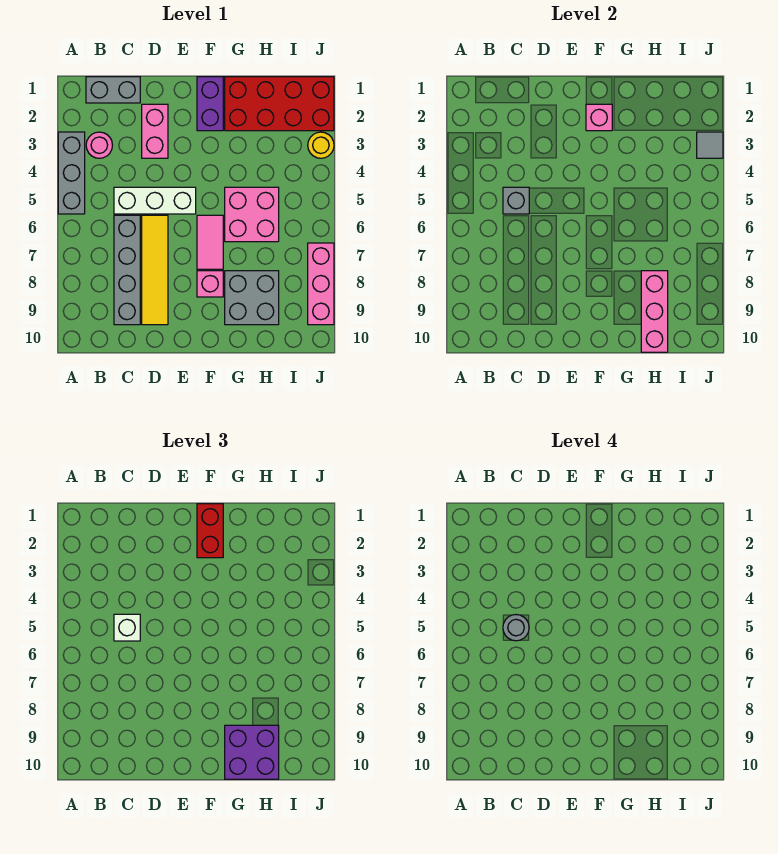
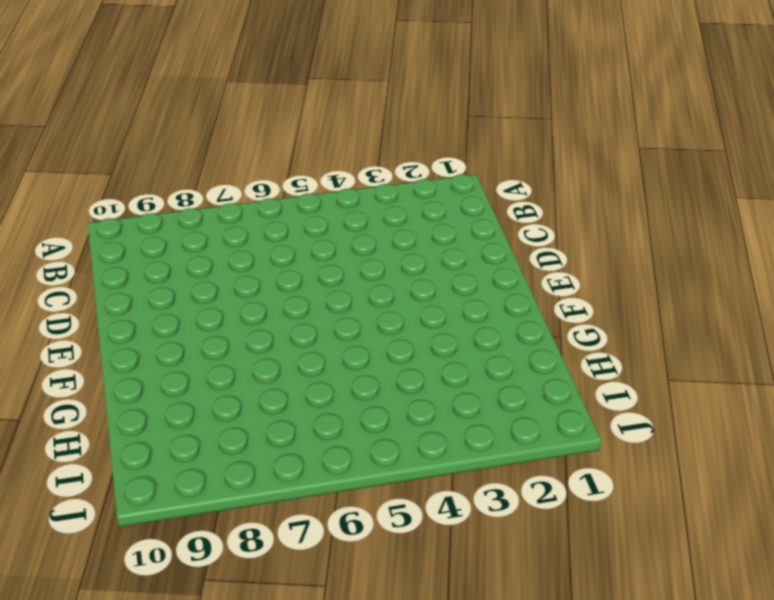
none -> grey 1x3 brick [58,132,85,214]
none -> grey 1x2 brick [86,77,140,103]
none -> pink 1x1 round brick [86,132,112,158]

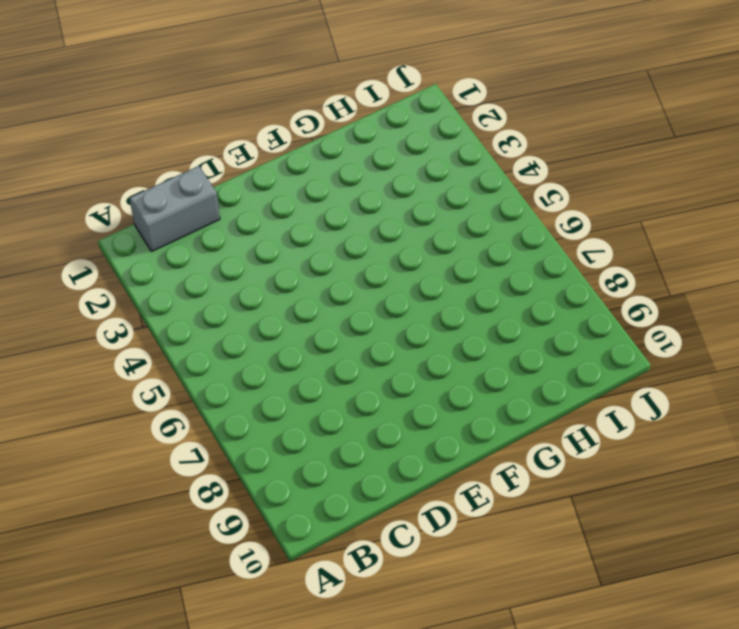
none -> grey 1x3 brick [58,132,85,214]
none -> pink 1x1 round brick [86,132,112,158]
none -> white 1x3 brick [114,187,196,214]

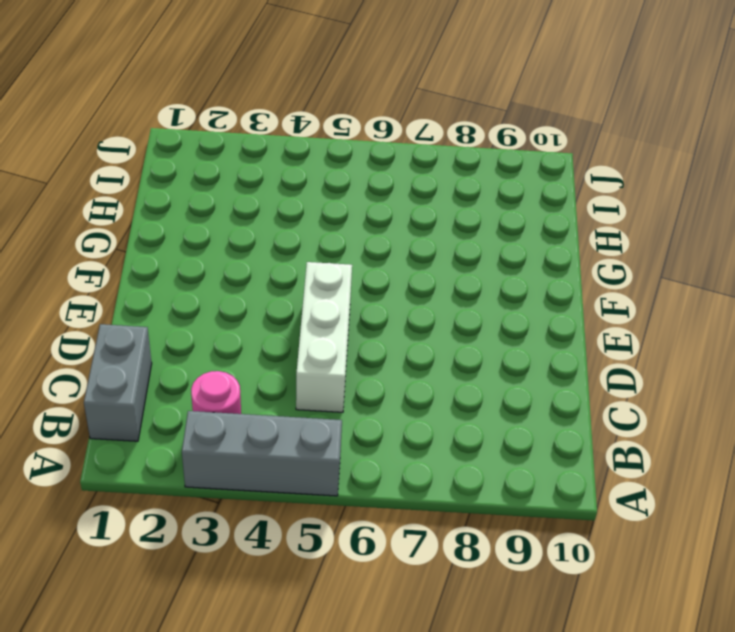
none -> grey 1x4 brick [114,215,140,325]
none -> pink 1x2 brick [142,104,168,158]
none -> yellow 1x4 tile [142,215,168,325]

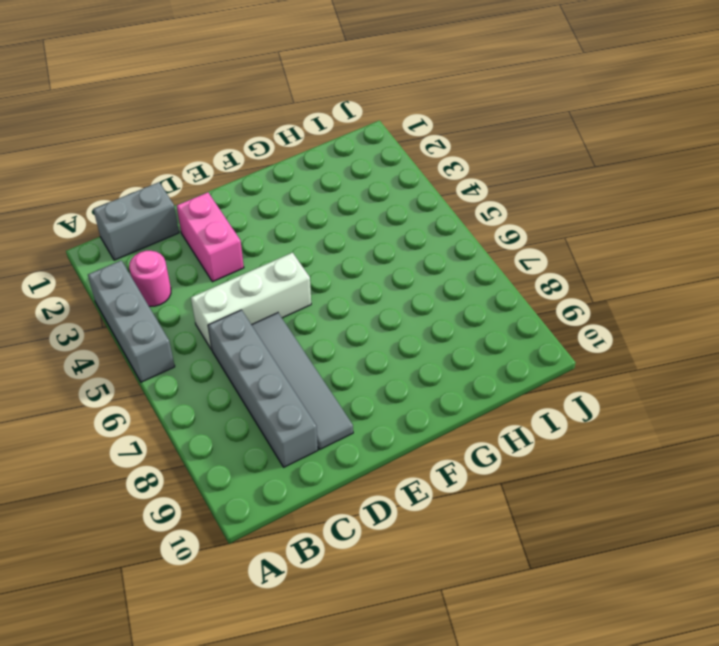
grey 1x4 tile [252,313,353,449] -> yellow 1x4 tile [142,215,168,325]
none -> purple 1x2 brick [197,77,223,131]
none -> pink 1x2 tile [197,215,223,269]
none -> pink 1x1 brick [197,271,223,297]

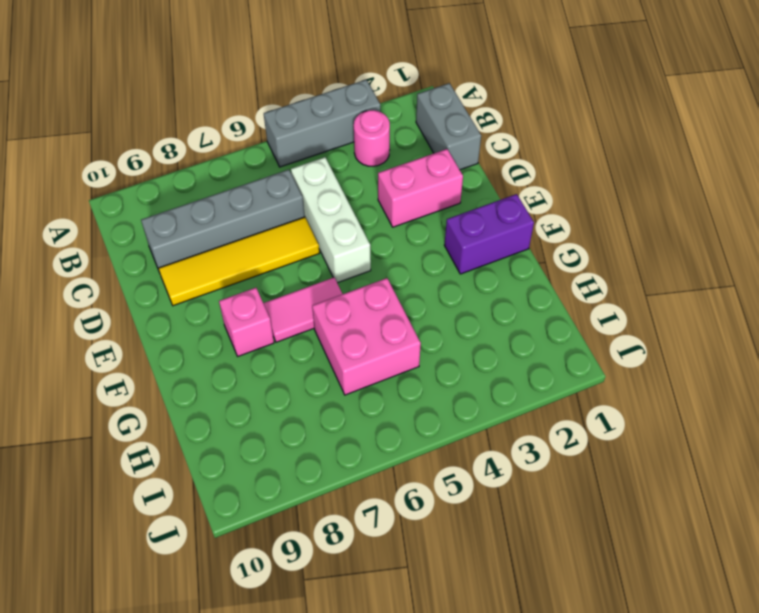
none -> red 2x4 brick [225,77,334,131]
none -> grey 2x2 brick [225,271,279,325]
none -> yellow 1x1 round brick [308,132,334,158]

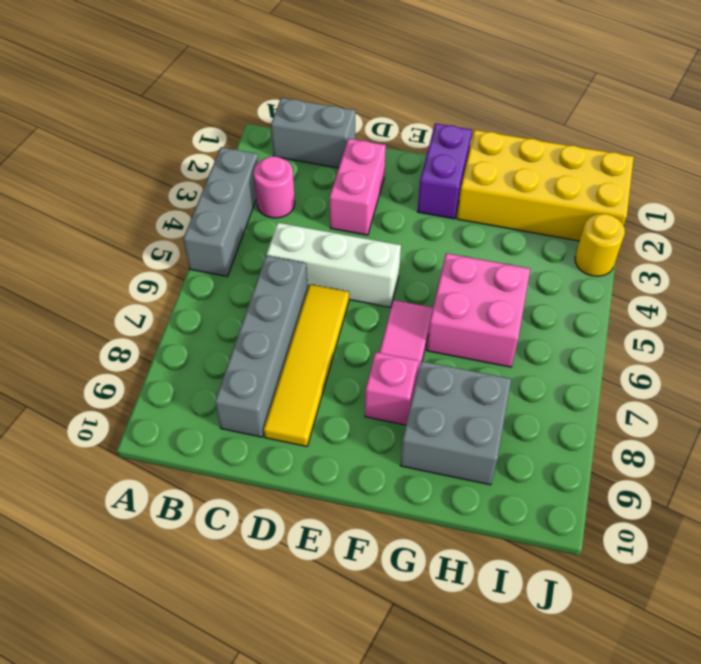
yellow 2x4 brick [457,130,634,241] -> red 2x4 brick [225,77,334,131]
none -> pink 1x3 brick [308,243,334,325]
none -> grey 1x1 brick [503,187,529,214]
none -> pink 1x1 brick [586,104,612,131]

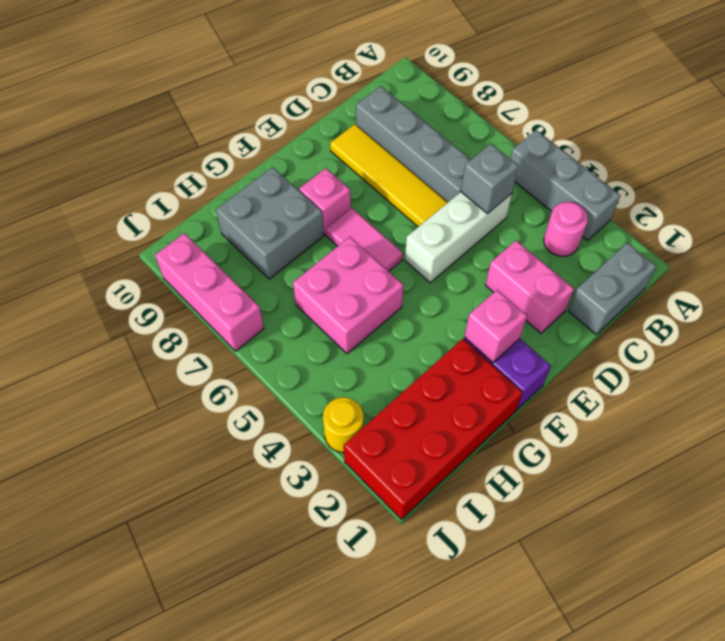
none -> pink 1x3 brick [641,271,668,352]
none -> grey 1x1 tile [697,132,723,158]
none -> white 1x1 brick [114,614,140,641]

